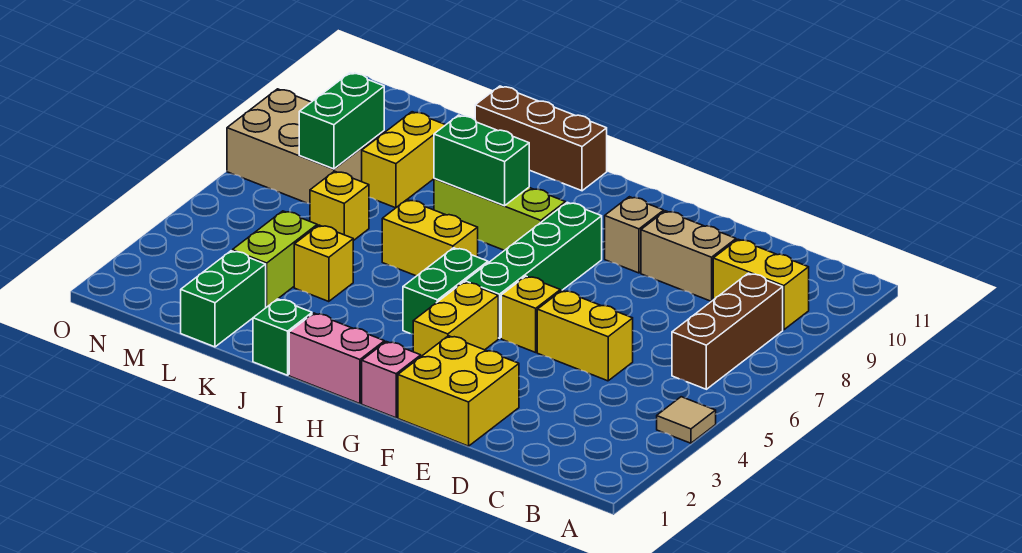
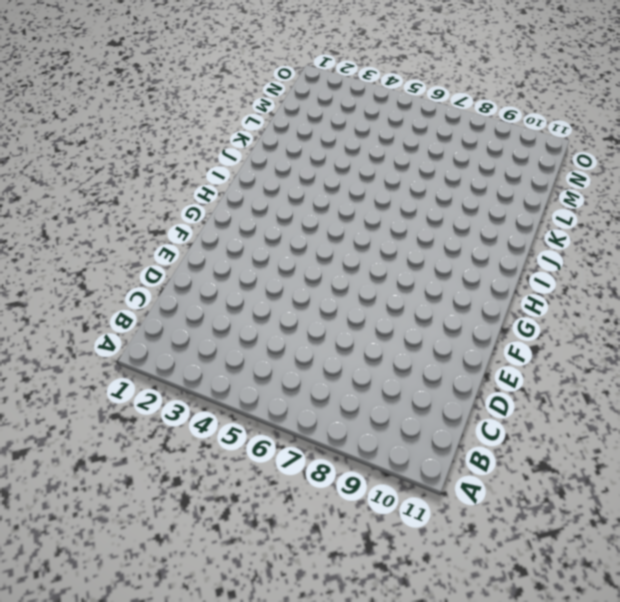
none -> tan 1x1 tile [657,397,716,443]
none -> brown 1x3 brick [672,273,783,389]
none -> yellow 1x2 brick [713,239,809,330]

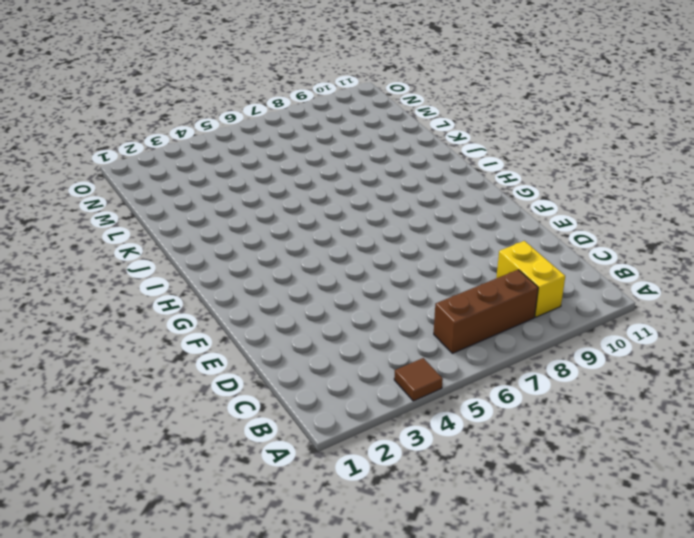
brown 1x1 tile [394,358,443,401] -> tan 1x1 tile [657,397,716,443]
none -> yellow 1x2 brick [537,290,633,381]
none -> tan 1x2 brick [641,211,736,301]
none -> yellow 2x2 brick [398,336,519,446]

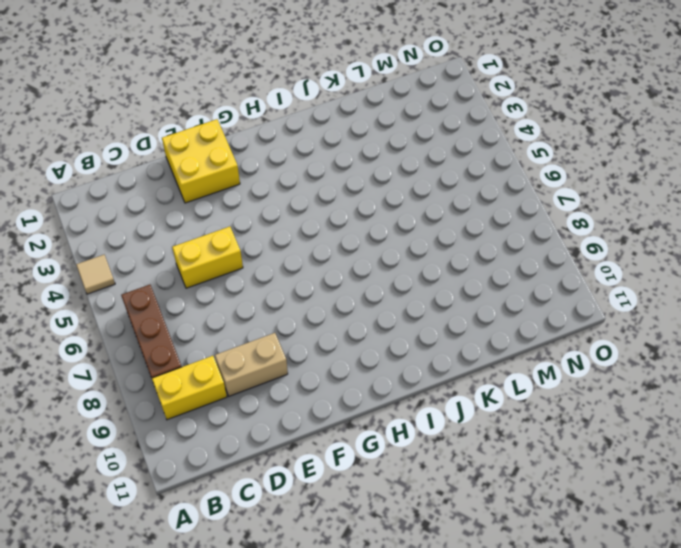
none -> yellow 1x1 brick [501,276,560,352]
none -> tan 1x1 brick [605,197,664,273]
none -> pink 1x1 brick [362,342,421,418]

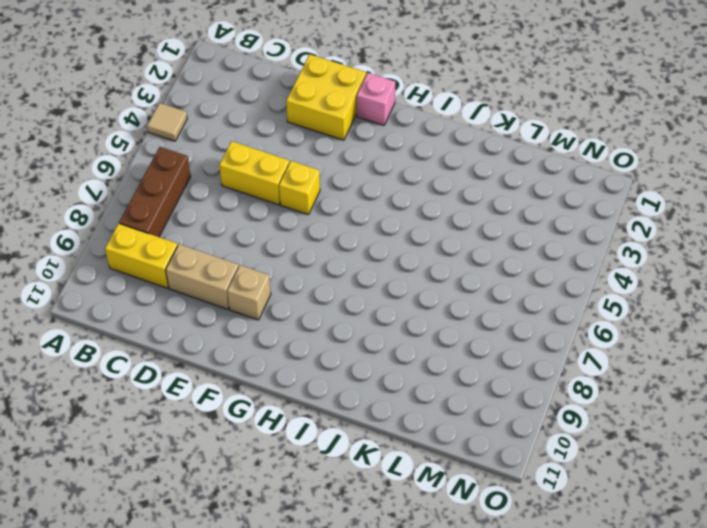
none -> yellow 1x2 brick [413,282,498,356]
none -> green 1x4 brick [465,202,602,338]
none -> pink 1x2 brick [289,313,385,404]

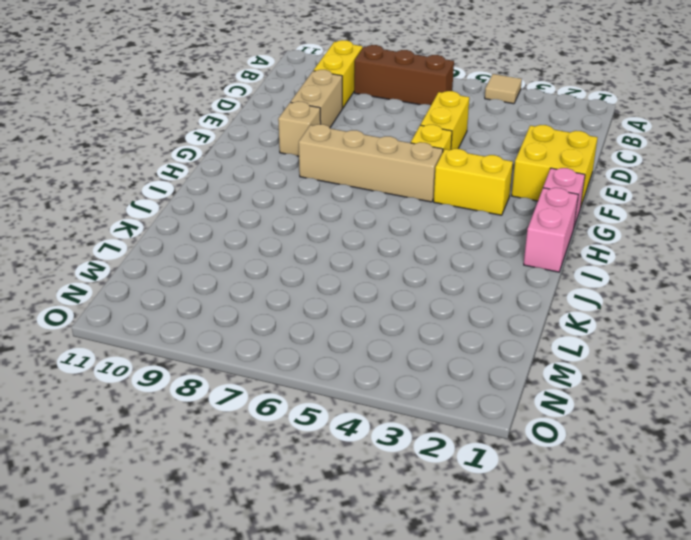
tan 1x4 brick [299,124,443,202] -> green 1x4 brick [465,202,602,338]
none -> green 1x2 brick [403,248,488,334]
none -> lime 1x3 brick [434,178,565,250]
none -> yellow 1x2 brick [382,200,478,276]

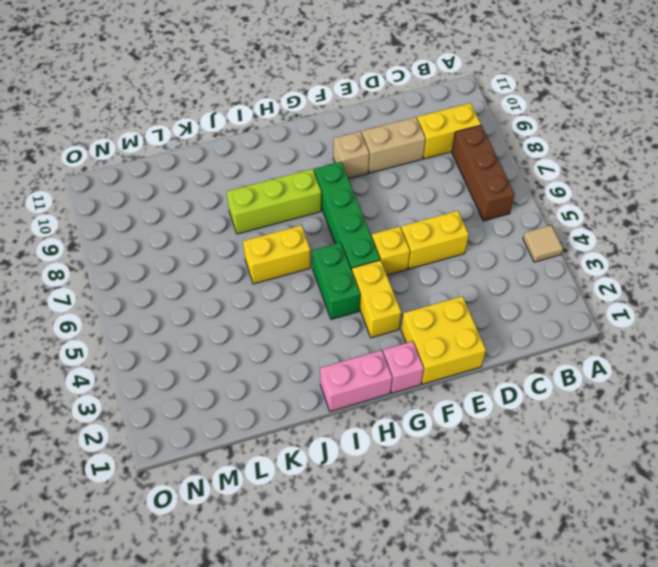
none -> brown 1x3 brick [475,86,607,191]
none -> green 1x1 brick [253,299,312,375]
none -> yellow 1x1 brick [294,225,353,302]

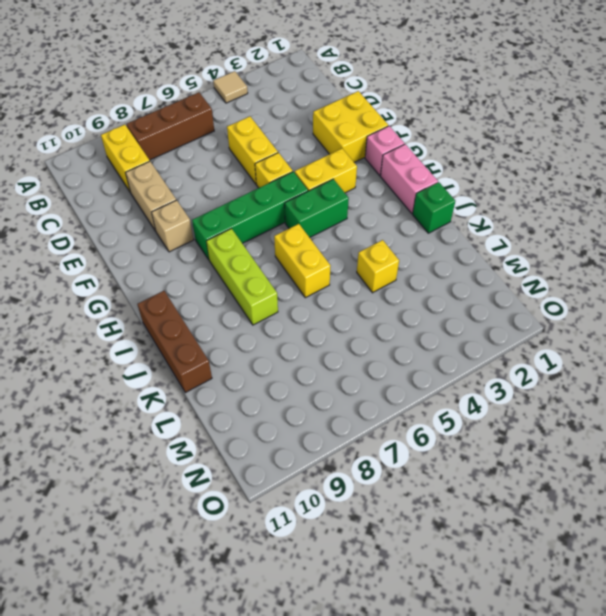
none -> green 1x2 brick [181,251,266,347]
none -> lime 1x2 brick [232,211,317,307]
none -> yellow 1x1 brick [310,171,369,241]

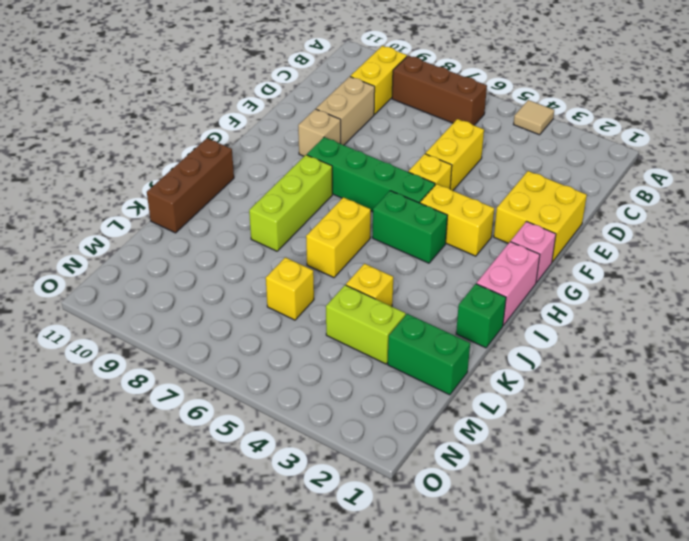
none -> yellow 1x2 brick [362,112,445,208]
none -> tan 2x3 brick [227,89,384,204]
none -> green 1x2 brick [434,115,529,206]

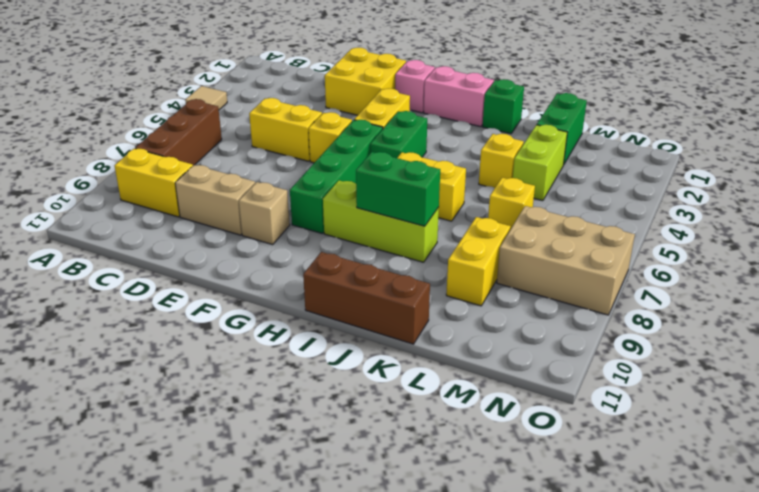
none -> green 1x2 brick [299,73,384,169]

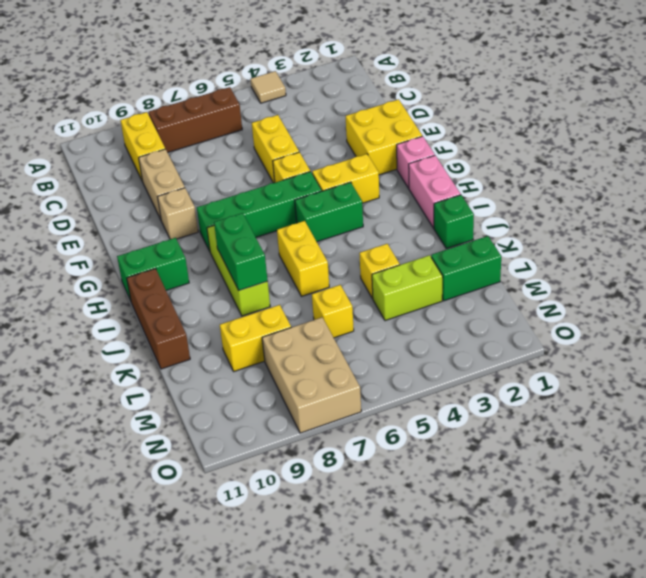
green 1x2 brick [117,238,189,300] -> green 1x2 brick moved to [299,73,384,169]

